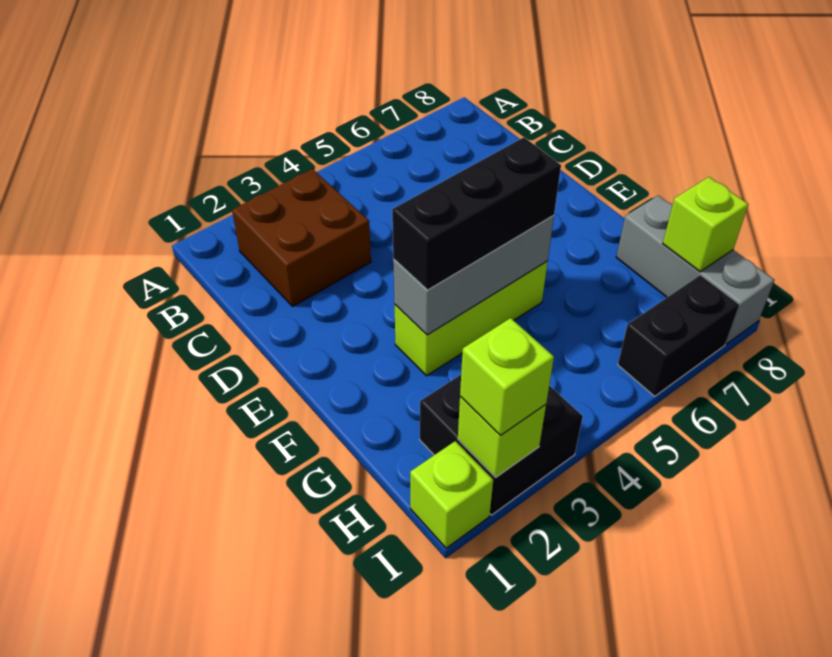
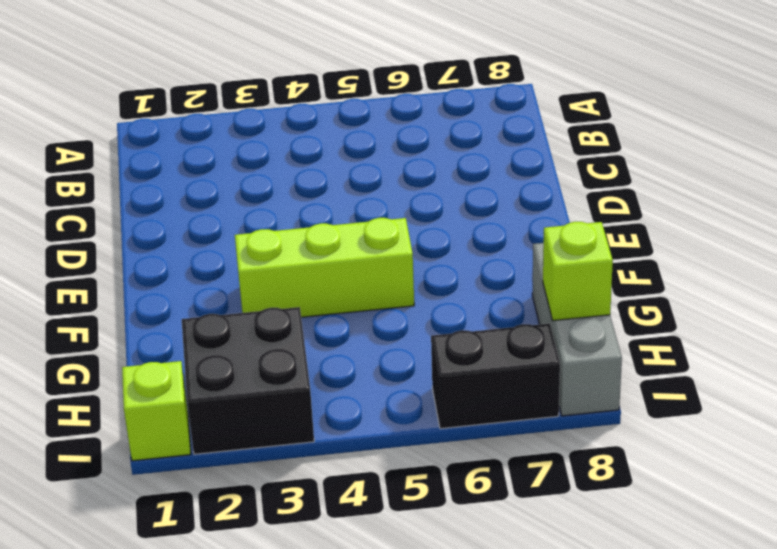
none -> brown 2x2 brick [232,169,371,306]
none -> grey 1x3 brick [393,215,554,335]

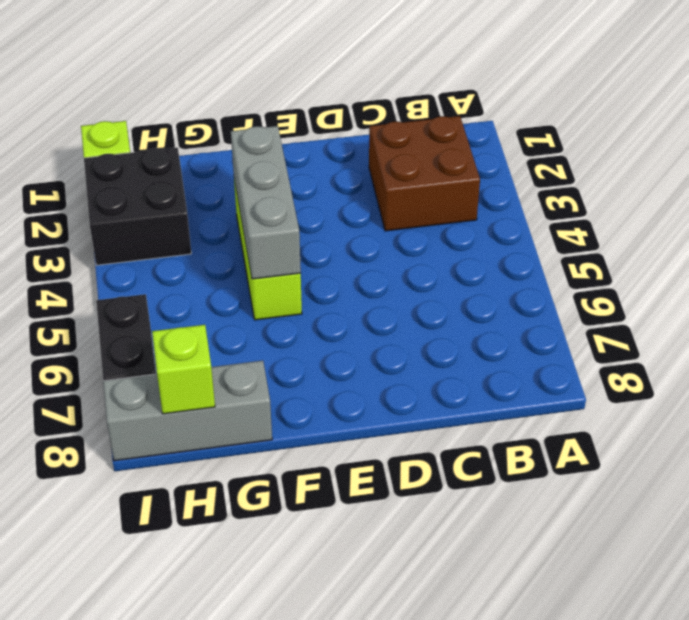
none -> lime 1x1 brick [458,396,546,477]
none -> black 1x3 brick [392,137,561,290]

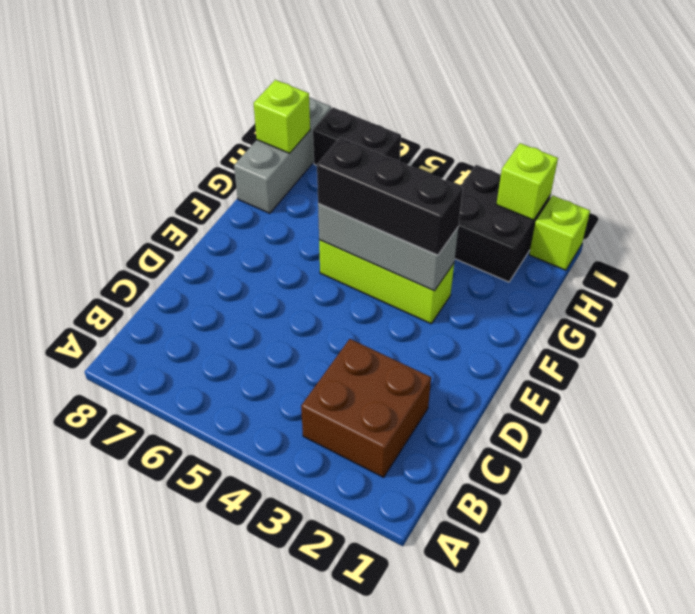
none -> lime 1x1 brick [460,318,554,435]

